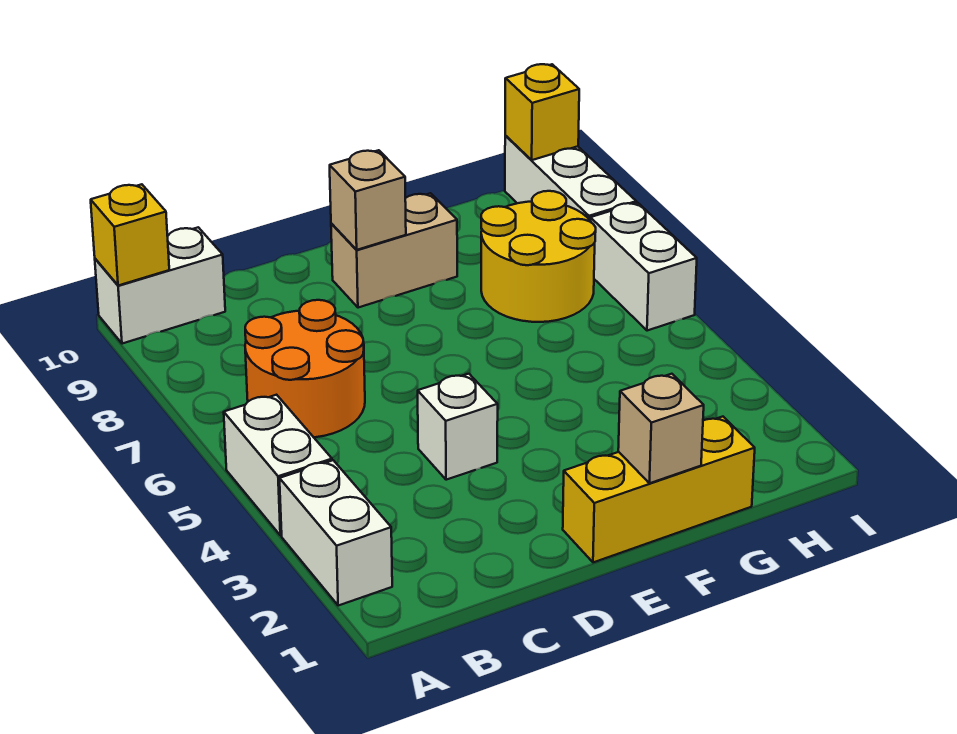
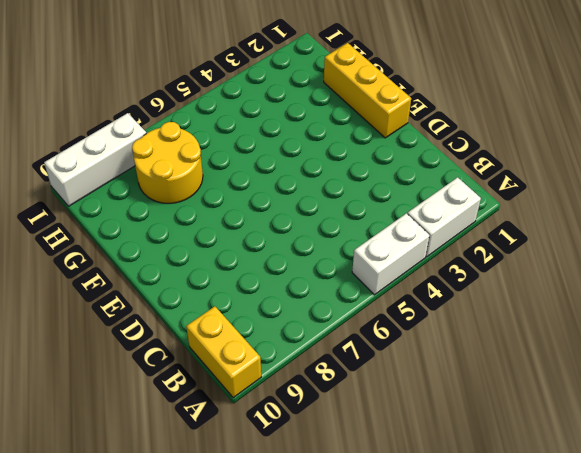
yellow 1x2 brick [186,306,261,398] -> white 1x2 brick [95,227,225,344]
none -> orange 2x2 round brick [245,300,365,437]
none -> white 1x1 brick [418,374,498,480]
none -> tan 1x2 brick [331,193,457,308]

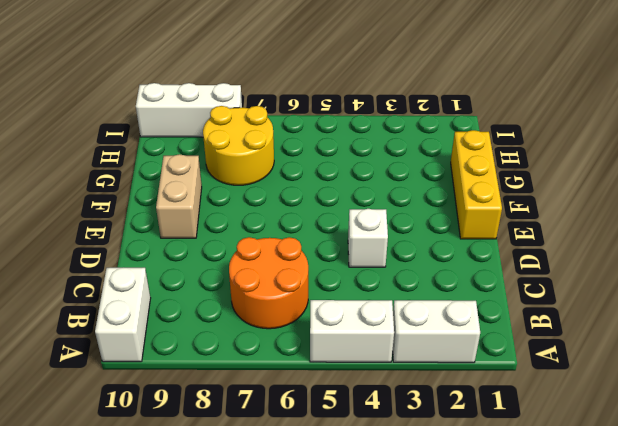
none -> white 1x2 brick [590,203,697,331]
none -> yellow 1x1 brick [91,184,169,286]
none -> tan 1x1 brick [330,150,406,250]

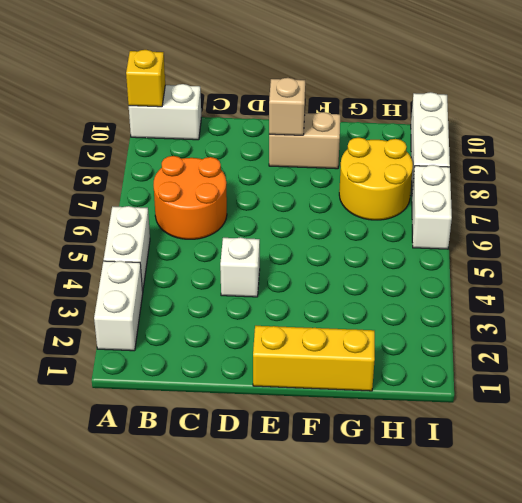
none -> tan 1x1 brick [618,374,704,483]
none -> yellow 1x1 brick [505,64,579,160]

